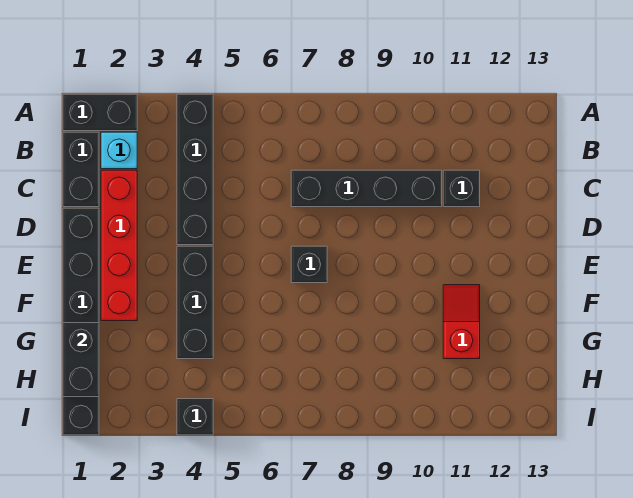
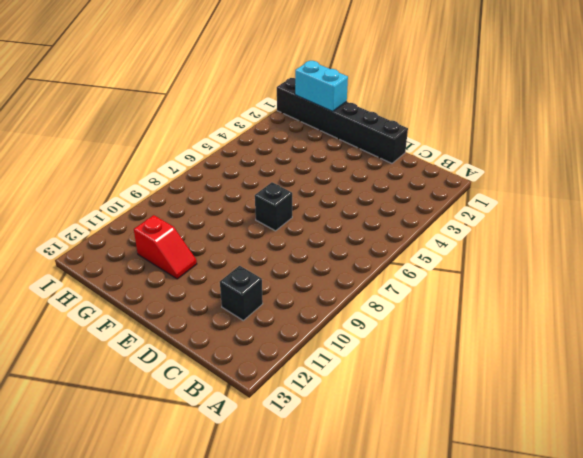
cyan 1x2 brick [295,61,348,111] -> black 1x2 brick [63,323,99,397]
none -> black 1x2 brick [63,94,137,131]
none -> black 1x4 brick [177,94,213,245]
none -> black 1x2 brick [63,132,99,207]

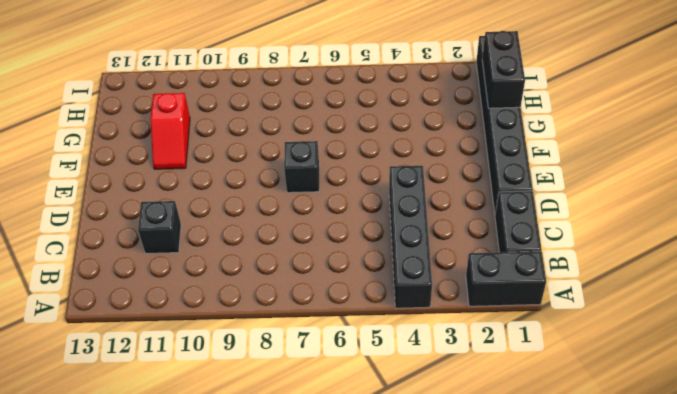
none -> cyan 1x1 brick [101,132,137,169]
none -> red 1x4 brick [101,170,137,321]
none -> black 1x4 brick [291,170,442,207]

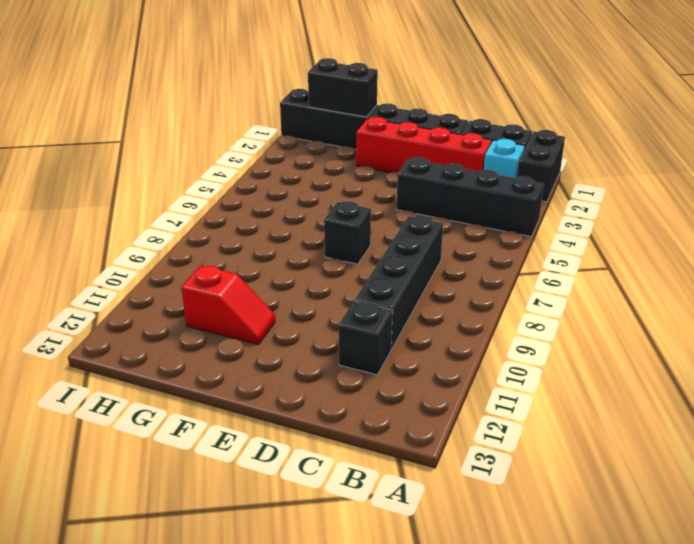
none -> black 1x3 brick [177,246,213,359]
none -> black 1x1 brick [177,399,213,435]

